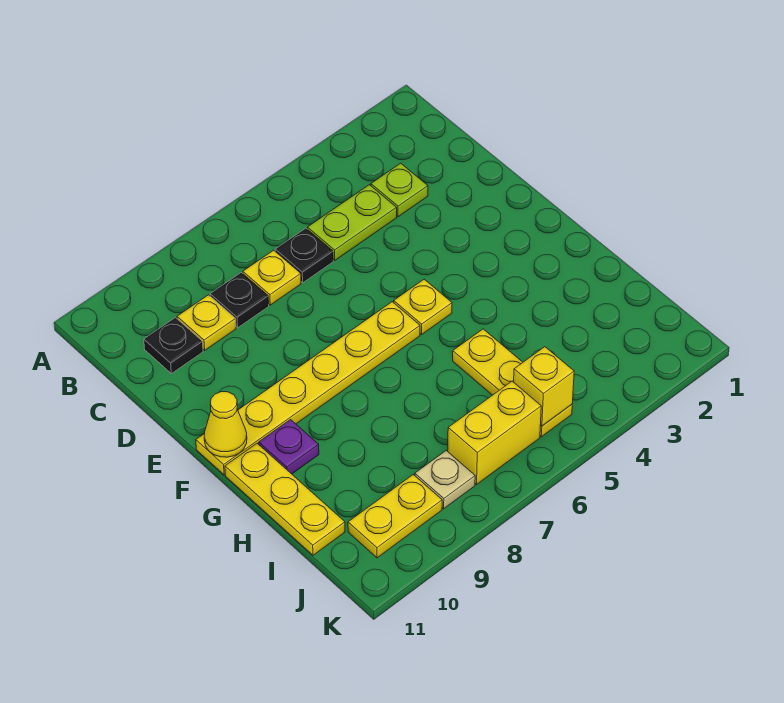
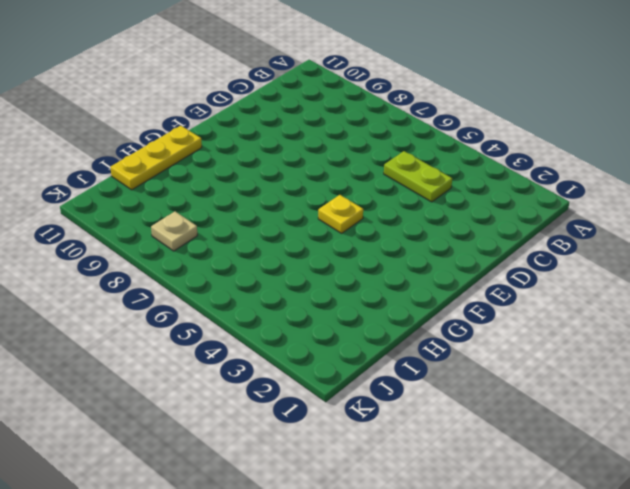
none -> lime 1x1 plate [371,163,428,217]
none -> black 1x1 plate [275,228,333,283]
none -> yellow 1x1 plate [243,250,301,305]

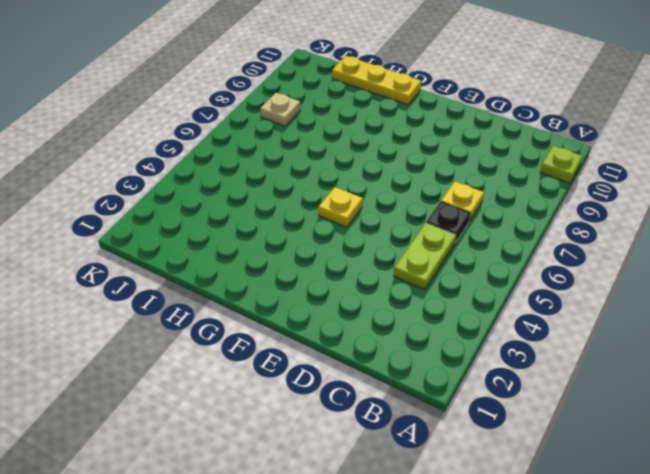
lime 1x1 plate [540,146,582,183] -> lime 1x1 plate moved to [371,163,428,217]
none -> black 1x1 plate [210,273,269,328]
none -> yellow 1x1 plate [177,295,236,350]
none -> black 1x1 plate [144,318,203,374]

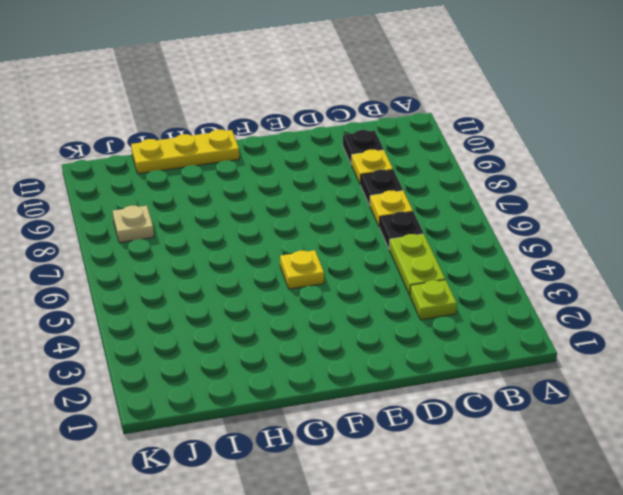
none -> yellow 1x6 plate [196,302,420,475]
none -> purple 1x1 plate [259,420,319,474]
none -> yellow 1x3 plate [453,329,572,437]

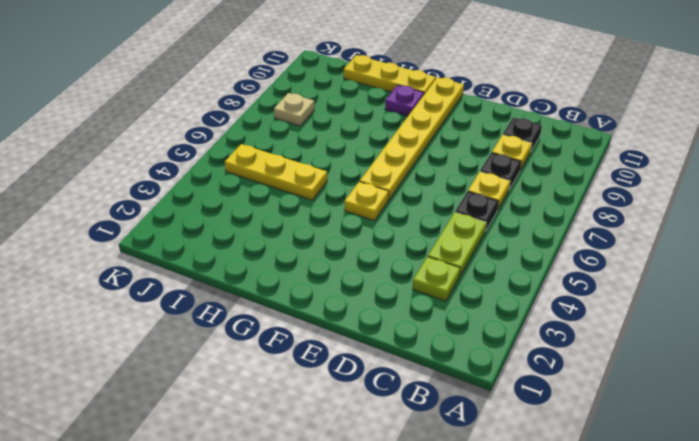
none -> yellow 1x2 brick [448,381,541,484]
none -> yellow 1x2 plate [348,475,442,558]
none -> yellow 1x1 cone [204,392,247,457]

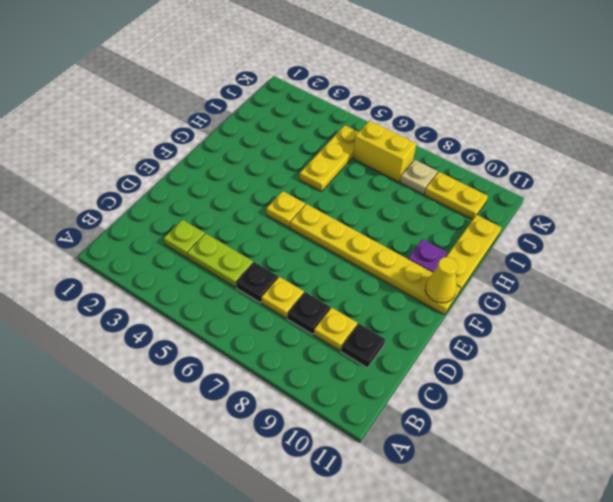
none -> yellow 1x1 brick [514,347,574,426]

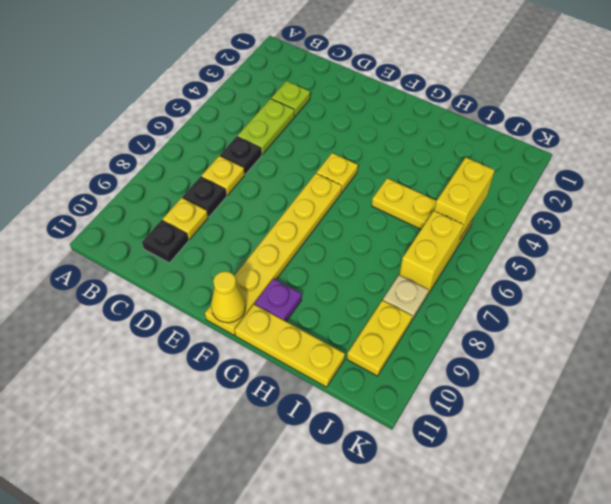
yellow 1x2 brick [434,157,495,238] -> yellow 1x1 brick [514,347,574,426]

